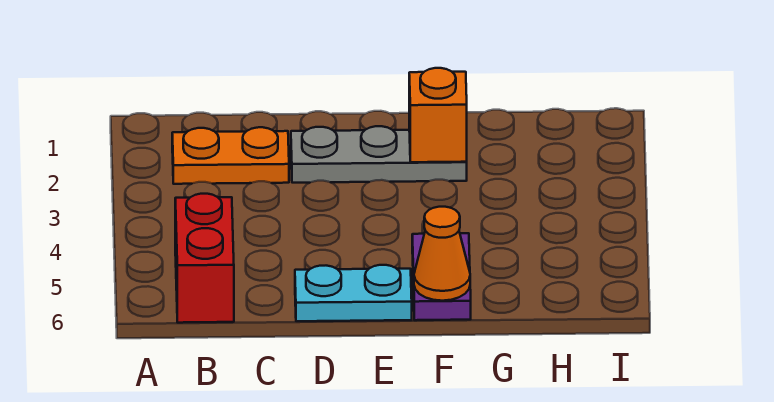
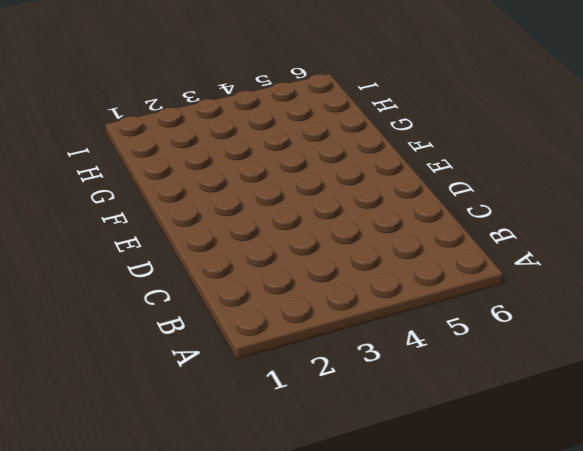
none -> orange 1x2 plate [172,127,289,184]
none -> red 1x2 brick [175,194,234,323]

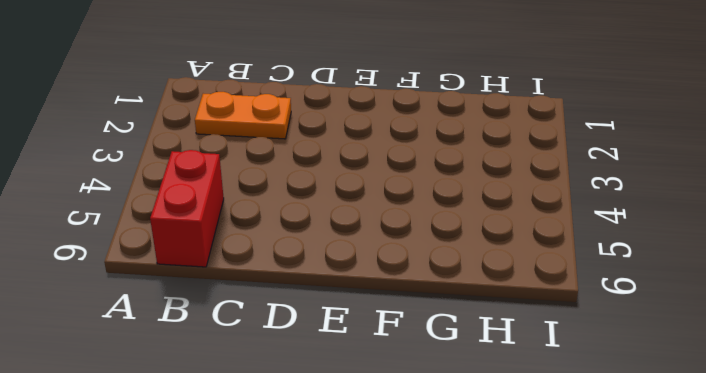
none -> grey 1x3 plate [291,126,467,183]
none -> cyan 1x2 plate [295,265,412,321]

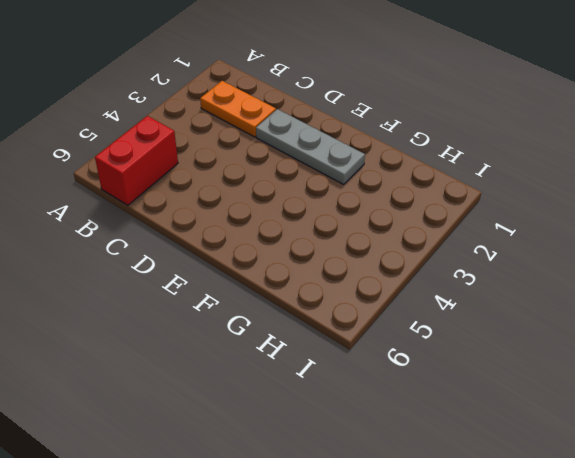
none -> cyan 1x2 plate [295,265,412,321]
none -> purple 1x2 plate [412,233,471,320]

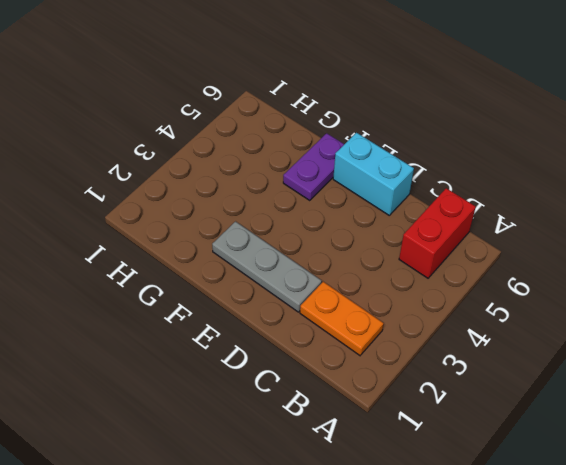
cyan 1x2 brick [333,133,414,215] -> cyan 1x2 plate [295,265,412,321]
none -> orange 1x1 brick [409,68,467,162]
none -> orange 1x1 cone [414,207,470,301]

